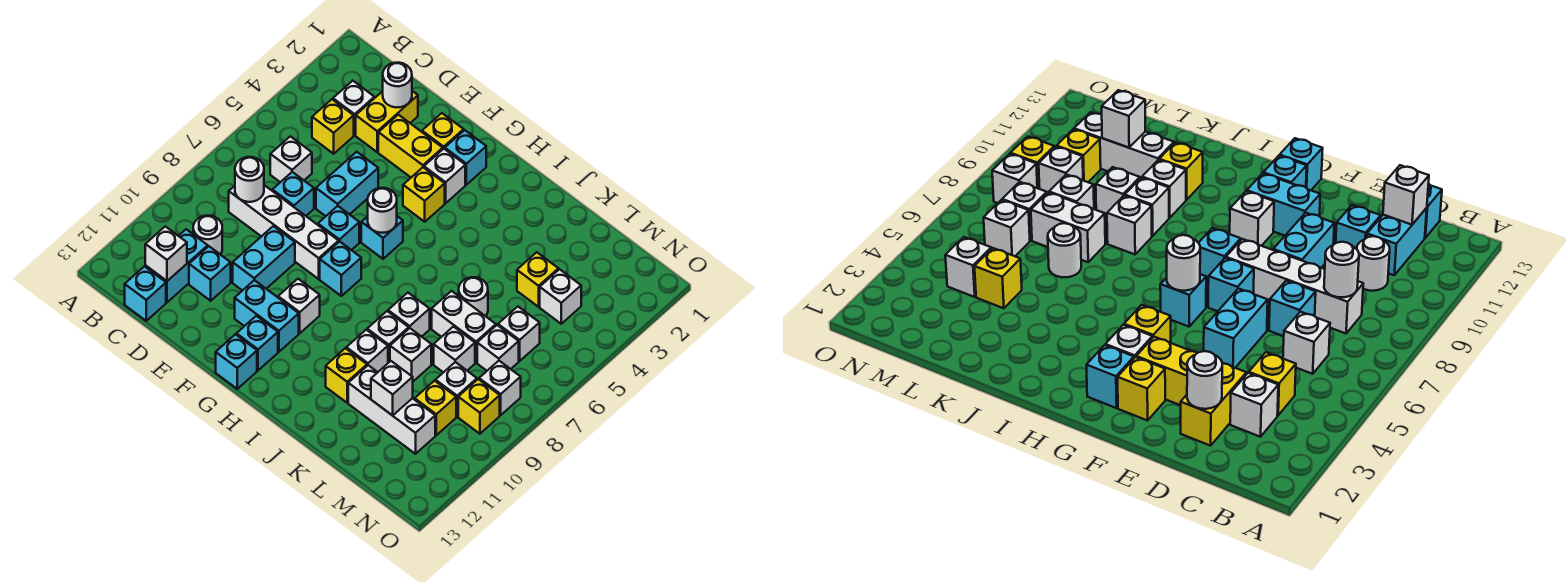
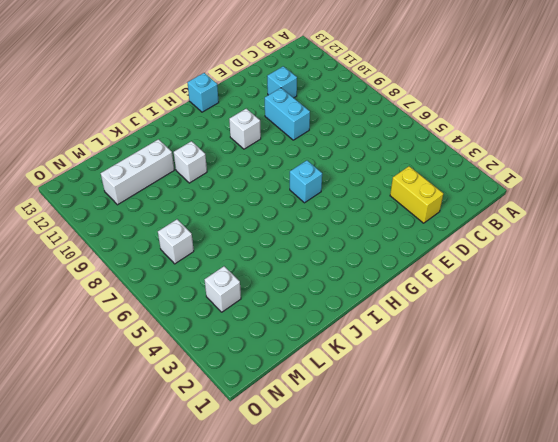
none -> white 1x1 brick [333,81,374,135]
none -> yellow 1x1 brick [312,99,354,154]
none -> white 1x1 brick [270,136,312,182]
none -> white 1x4 brick [229,185,339,279]

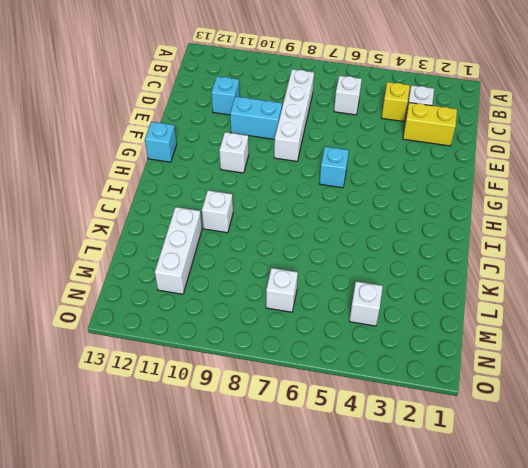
none -> white 1x1 round brick [193,216,222,254]
none -> cyan 1x2 brick [145,229,208,302]
none -> cyan 1x1 brick [125,266,166,321]
none -> cyan 1x1 brick [272,172,314,216]

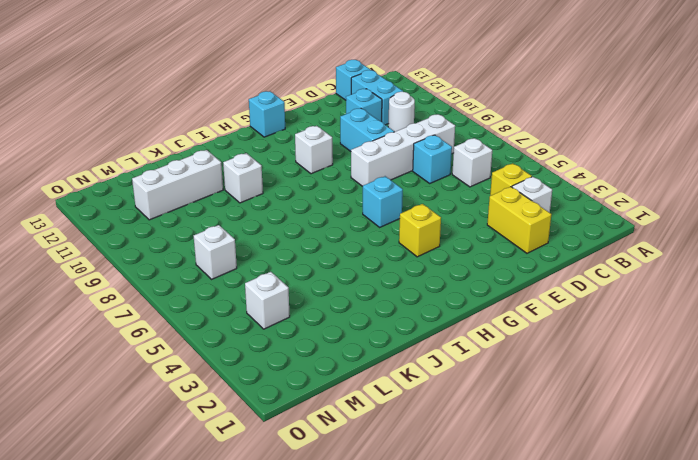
none -> yellow 1x2 brick [378,115,443,177]
none -> cyan 1x2 brick [316,152,378,216]
none -> yellow 1x1 brick [422,113,464,149]
none -> cyan 1x1 brick [318,206,359,250]

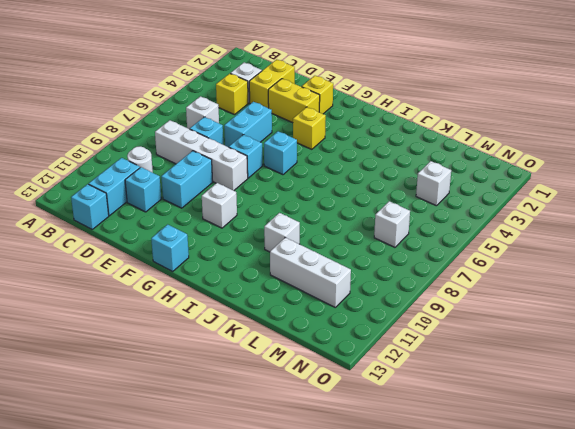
none -> cyan 1x2 brick [235,280,299,352]
none -> cyan 1x1 brick [445,130,486,185]
none -> white 1x1 brick [424,149,465,203]
none -> cyan 1x1 brick [320,241,361,296]

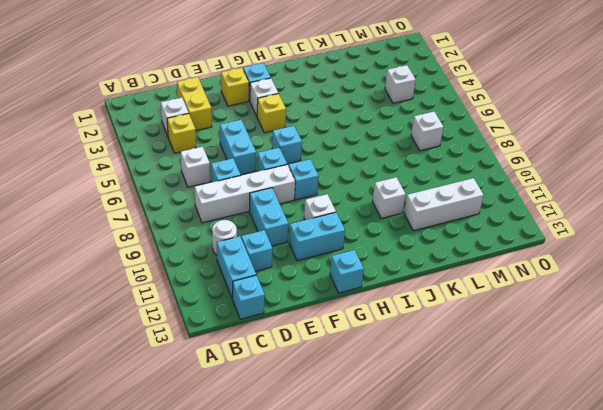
none -> yellow 1x2 brick [378,115,443,177]
none -> cyan 1x1 brick [236,316,278,370]
none -> white 1x1 brick [388,293,430,337]
none -> white 1x1 brick [367,311,409,363]

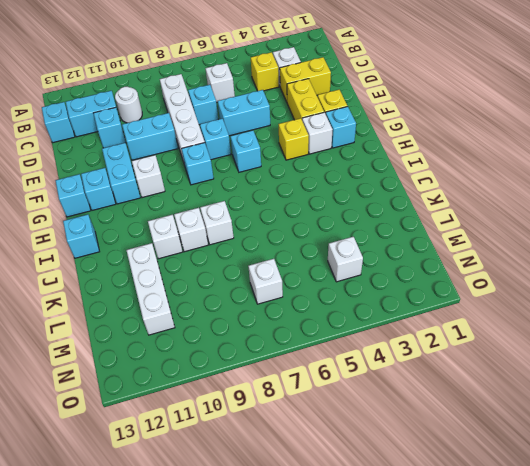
cyan 1x1 brick [63,214,100,258] -> none
none -> yellow 1x1 brick [326,348,367,403]
none -> white 1x1 round brick [459,277,488,316]
none -> white 1x2 brick [432,291,496,362]
none -> white 1x1 brick [390,328,431,381]

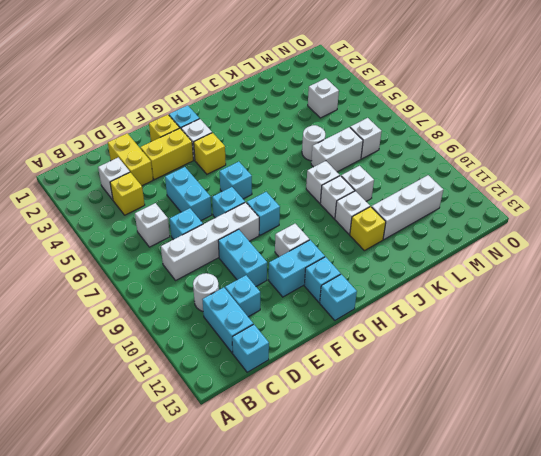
none -> yellow 1x1 brick [517,252,558,307]
none -> white 1x1 brick [434,327,475,373]
none -> white 1x1 brick [498,307,540,361]
none -> white 1x1 brick [436,362,477,417]

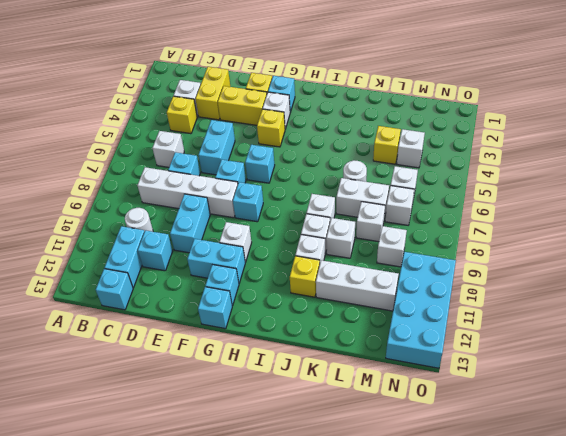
cyan 2x4 brick [386,252,456,368] -> none
none -> yellow 1x1 brick [415,381,456,435]
none -> white 1x1 brick [479,361,521,415]
none -> yellow 1x1 brick [458,379,500,434]
none -> white 1x1 round brick [235,157,264,202]

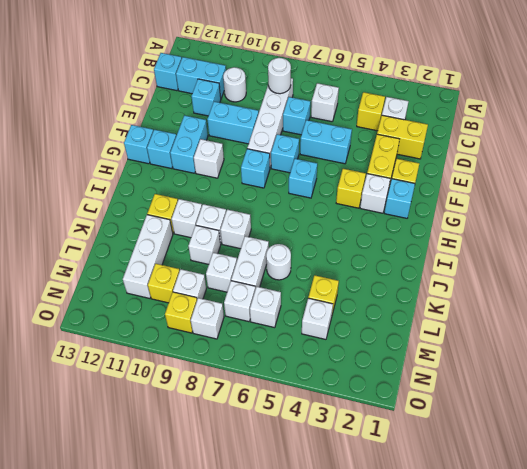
none -> white 1x1 brick [145,226,187,281]
none -> white 1x1 round brick [383,63,412,107]
none -> white 1x1 round brick [368,188,397,233]
none -> white 1x1 brick [371,361,413,416]

